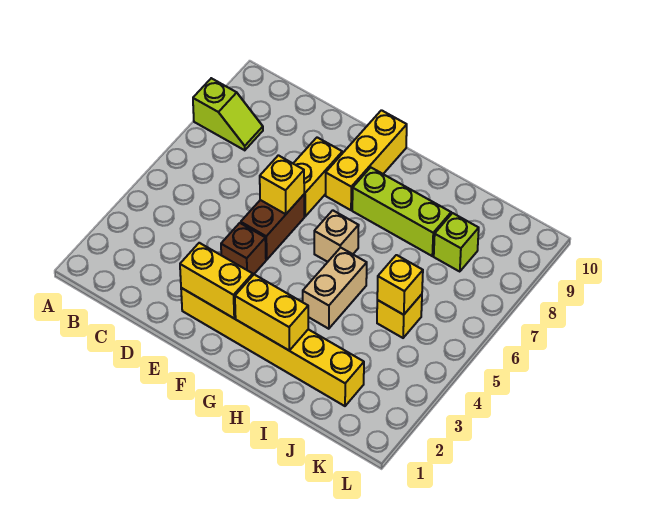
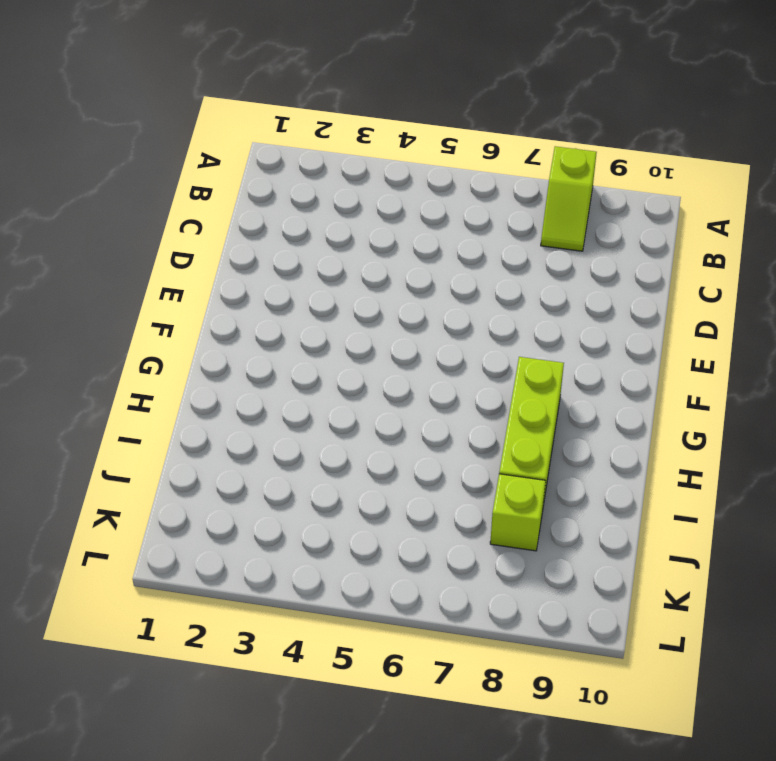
none -> yellow 1x6 brick [181,288,364,406]
none -> brown 1x1 brick [221,223,266,275]
none -> brown 1x2 brick [241,195,304,260]

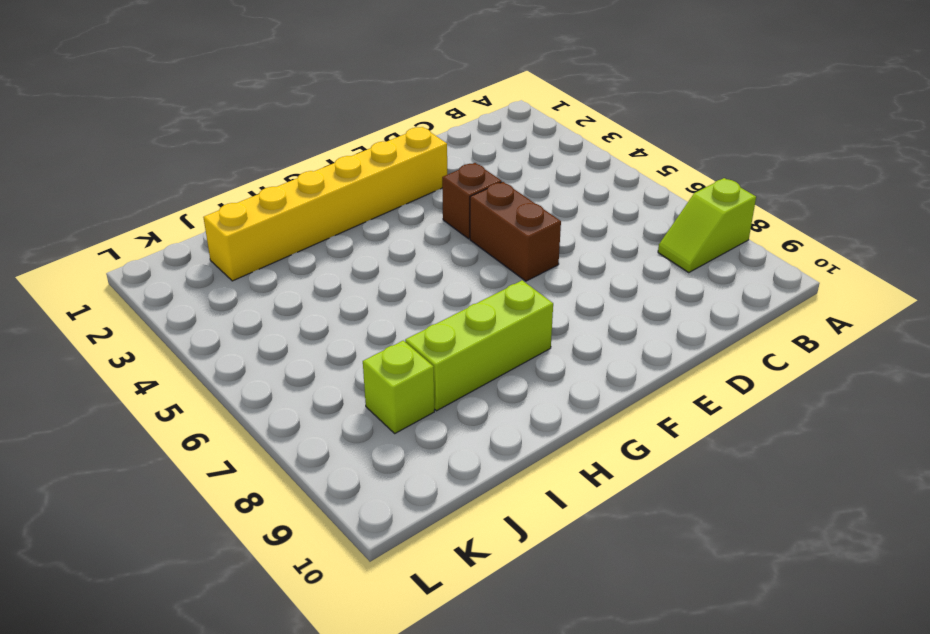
none -> yellow 1x2 brick [293,137,342,216]
none -> yellow 1x3 brick [326,110,407,210]
none -> tan 1x1 brick [314,210,359,262]

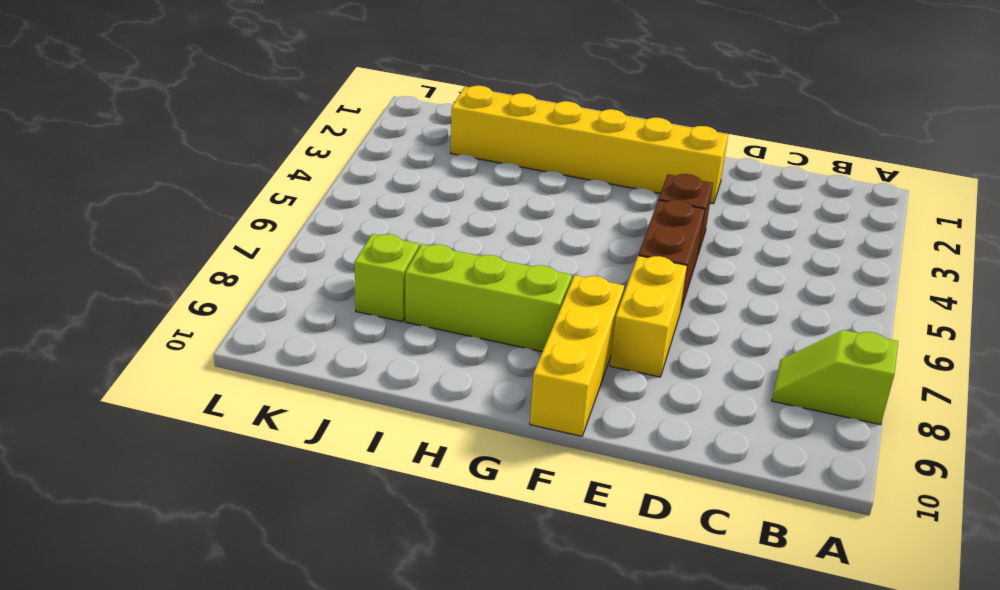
none -> tan 1x1 brick [314,210,359,262]
none -> tan 1x2 brick [303,248,367,329]
none -> yellow 1x1 brick [377,294,422,338]

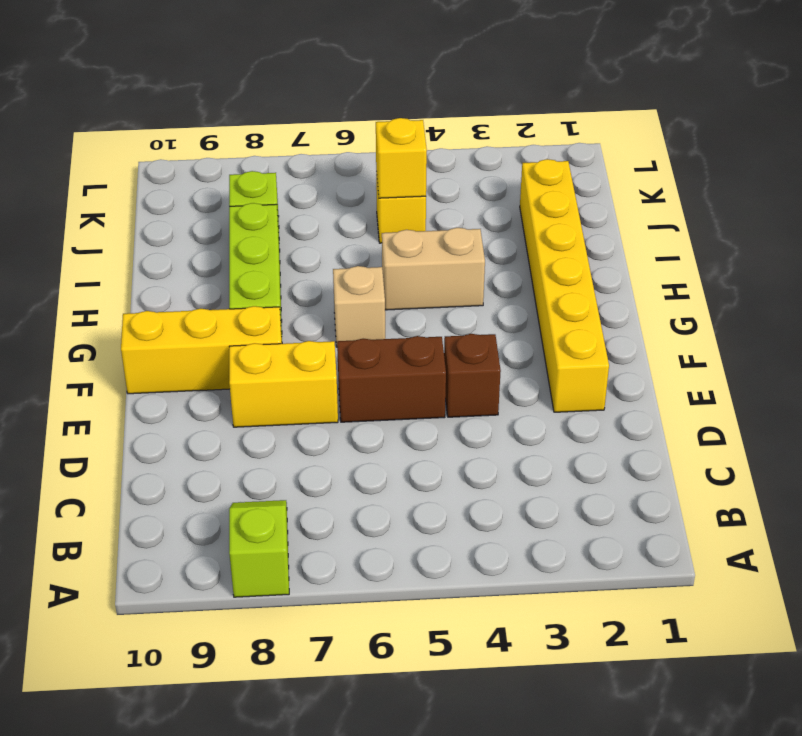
none -> yellow 1x2 brick [180,243,253,318]
none -> yellow 1x1 brick [260,155,304,214]
none -> yellow 1x2 brick [235,275,308,351]

